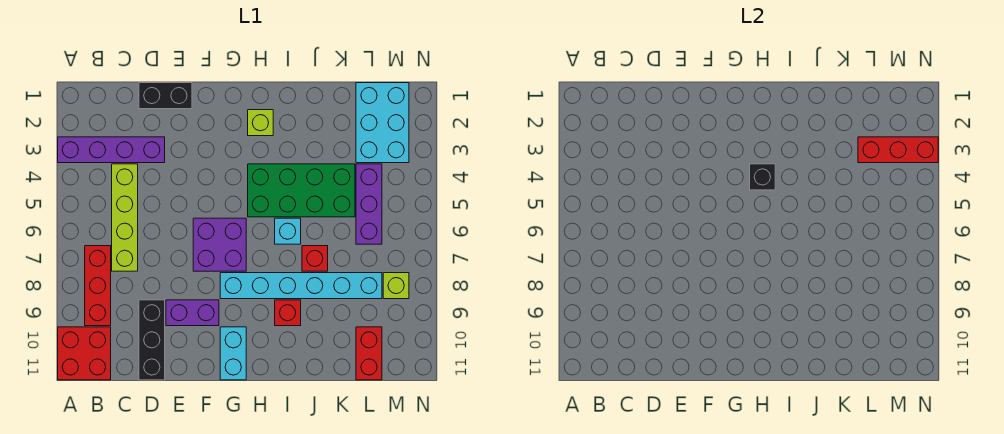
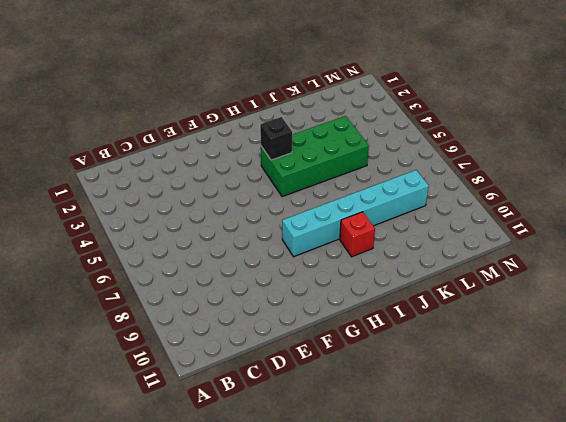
none -> purple 1x4 brick [58,137,165,163]
none -> red 2x2 brick [58,327,111,380]
none -> red 1x3 brick [85,246,111,326]

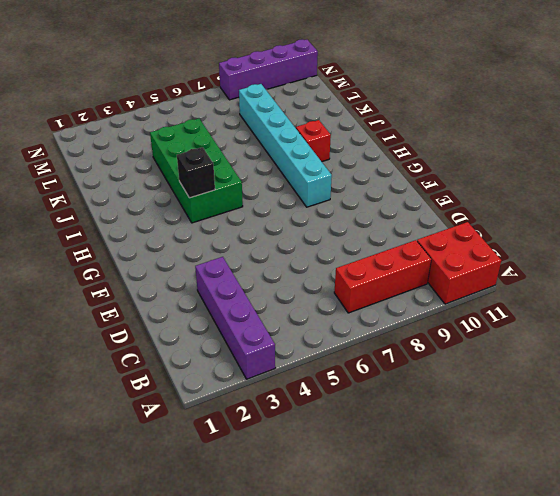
purple 1x4 brick [219,39,318,100] -> none
none -> lime 1x4 brick [112,164,138,271]
none -> black 1x2 brick [139,83,192,109]
none -> black 1x3 brick [139,300,165,380]

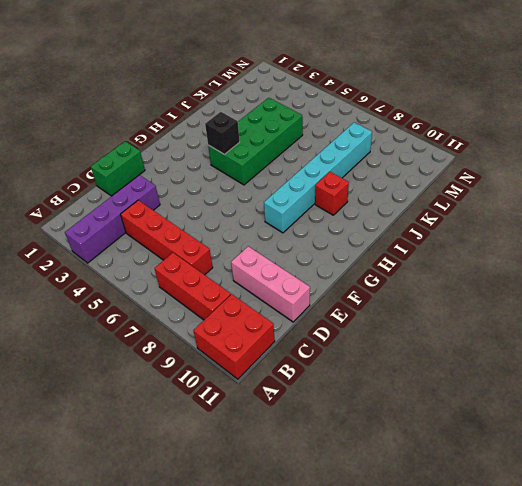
red 1x4 brick [121,200,213,275] -> lime 1x4 brick [112,164,138,271]
green 1x2 brick [91,141,145,196] -> black 1x2 brick [139,83,192,109]
pink 1x3 brick [231,246,310,322] -> black 1x3 brick [139,300,165,380]
none -> purple 1x2 brick [166,300,219,326]
none -> purple 2x2 brick [193,218,246,271]
none -> cyan 1x2 brick [220,327,246,380]

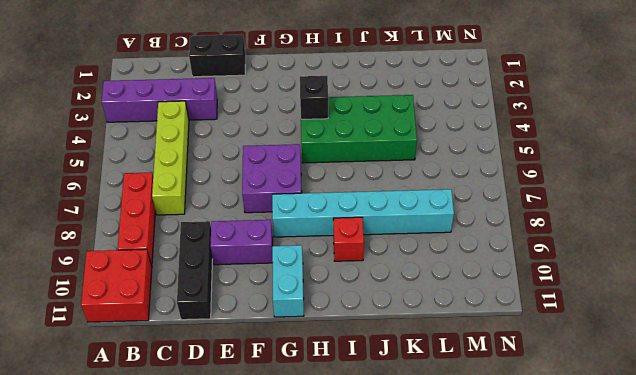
none -> lime 1x1 brick [248,110,273,136]
none -> cyan 1x1 brick [275,218,301,244]
none -> red 1x1 brick [302,246,328,271]

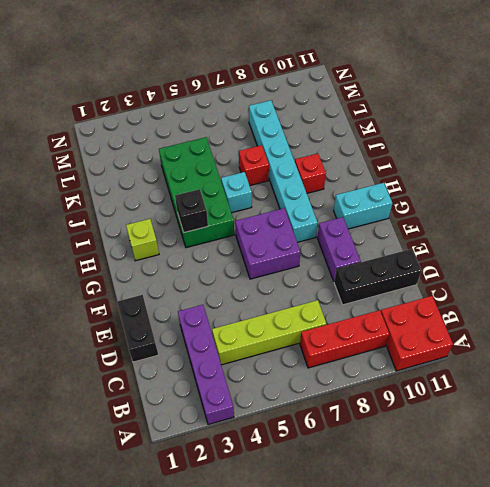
none -> cyan 2x3 brick [356,83,409,163]
none -> purple 1x3 brick [356,164,382,244]
none -> red 1x2 brick [356,327,382,380]

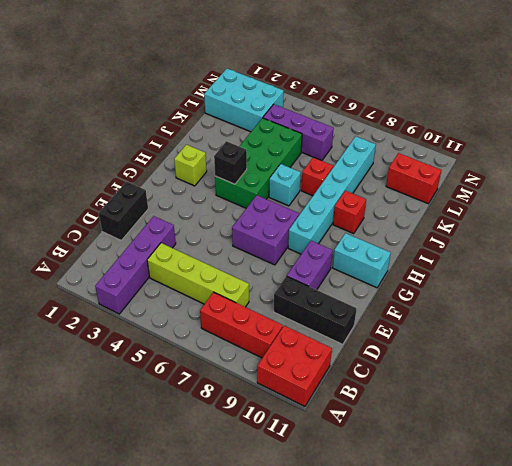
none -> lime 1x1 brick [383,273,409,299]
none -> red 1x3 brick [858,137,938,163]

